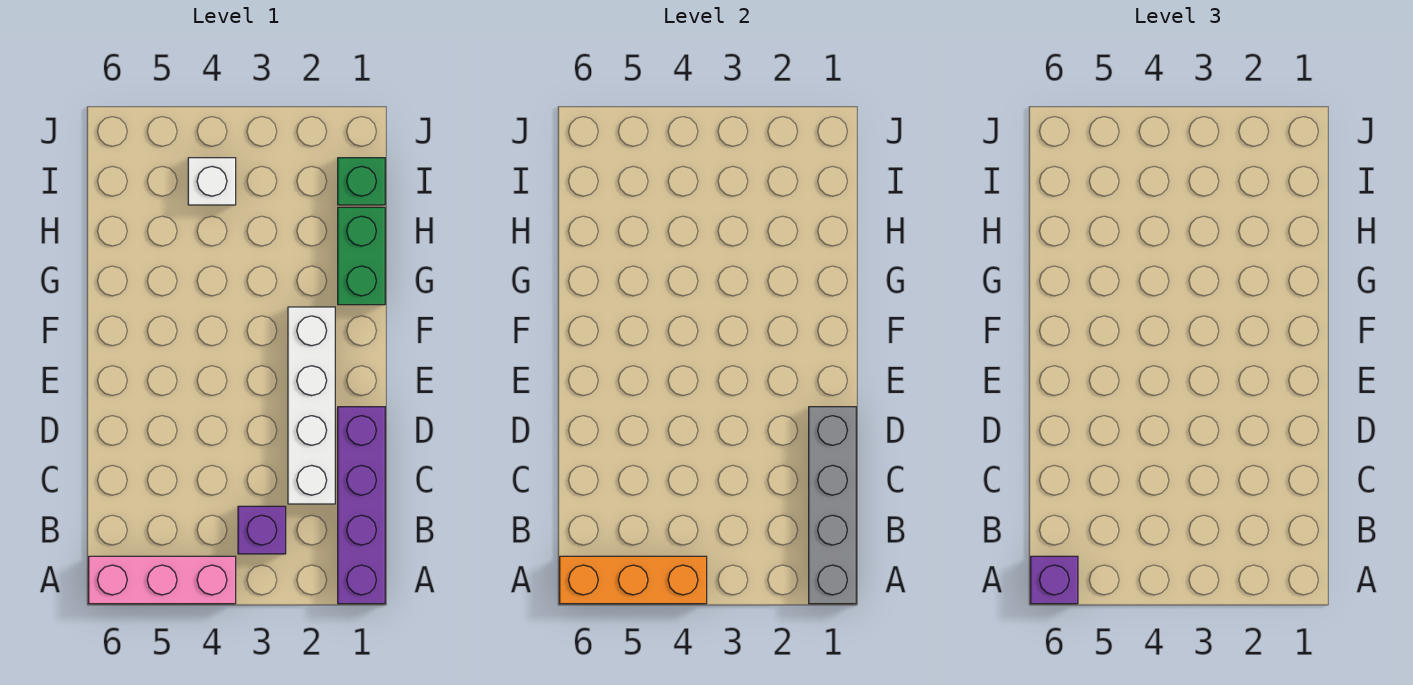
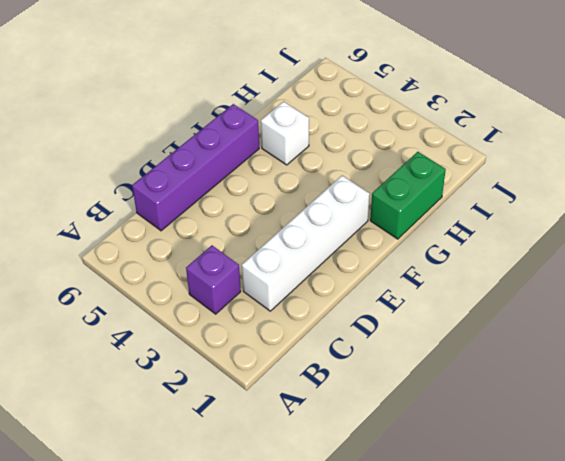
purple 1x4 brick [132,104,259,231] -> purple 1x4 brick moved to [338,407,385,604]
white 1x1 brick [261,102,309,165] -> white 1x1 brick moved to [188,158,236,205]
none -> pink 1x3 brick [89,556,236,604]
none -> green 1x1 brick [338,158,385,205]

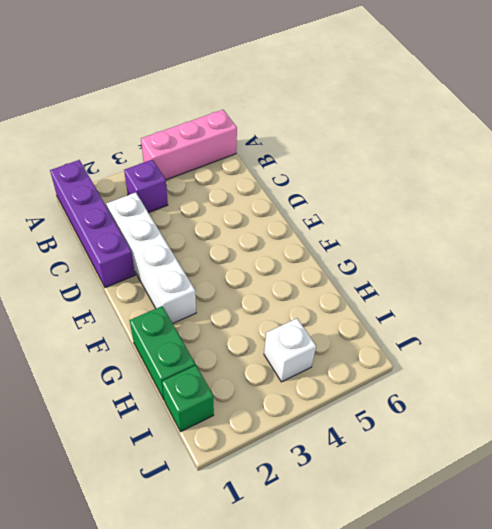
none -> grey 1x4 brick [809,407,856,604]
none -> orange 1x3 brick [560,556,707,604]

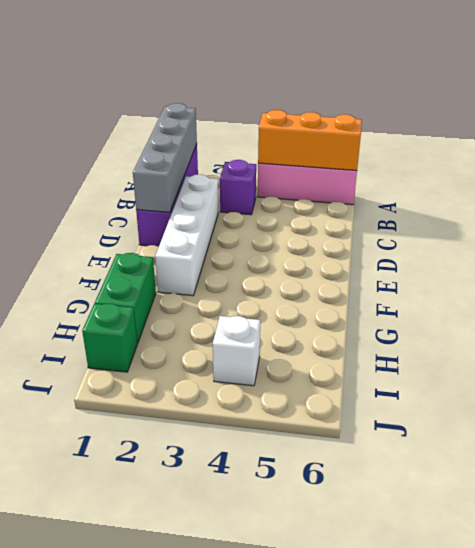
none -> purple 1x1 brick [1031,556,1078,604]

